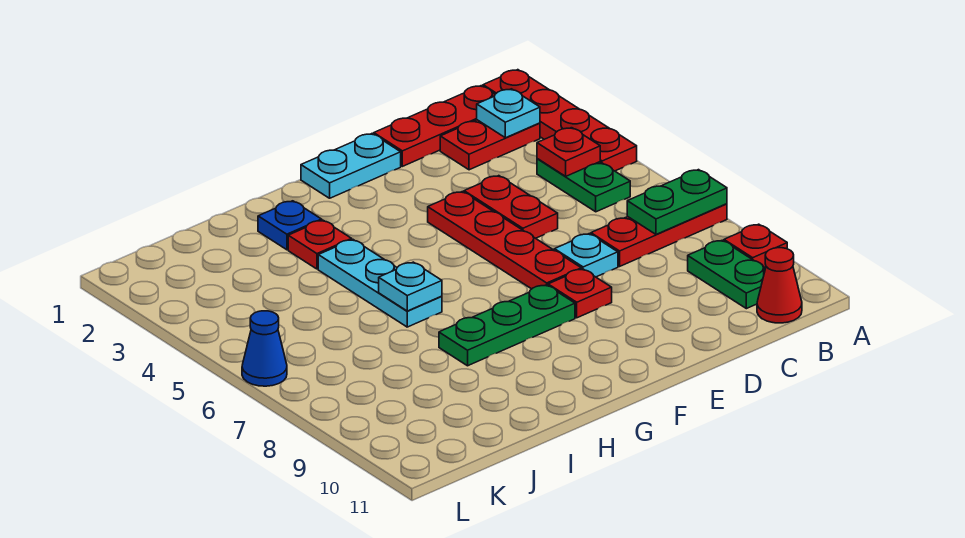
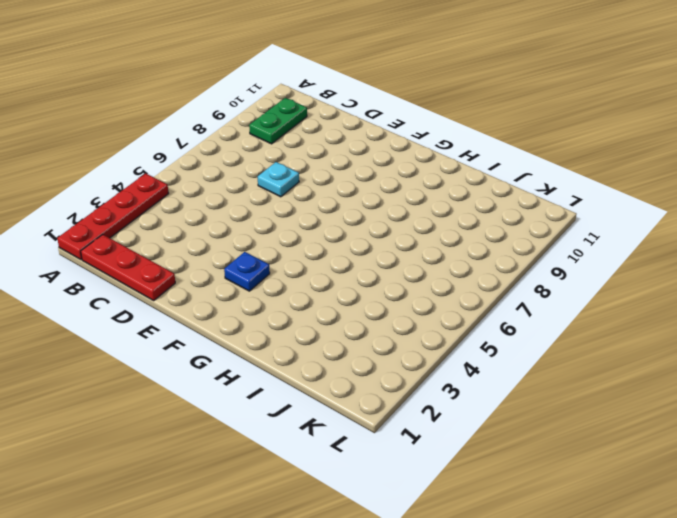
blue 1x1 plate [224,252,270,291] -> blue 1x1 plate moved to [258,201,322,250]
none -> red 1x3 plate [591,204,727,266]
none -> red 1x1 plate [724,224,787,268]
none -> red 1x2 plate [440,120,540,170]

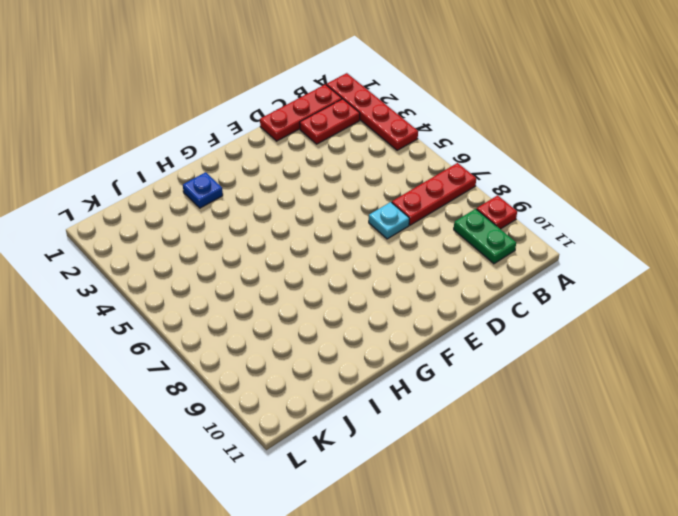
none -> green 1x2 plate [537,159,630,212]
none -> red 1x1 cone [757,248,802,323]
none -> red 1x2 plate [464,176,558,238]

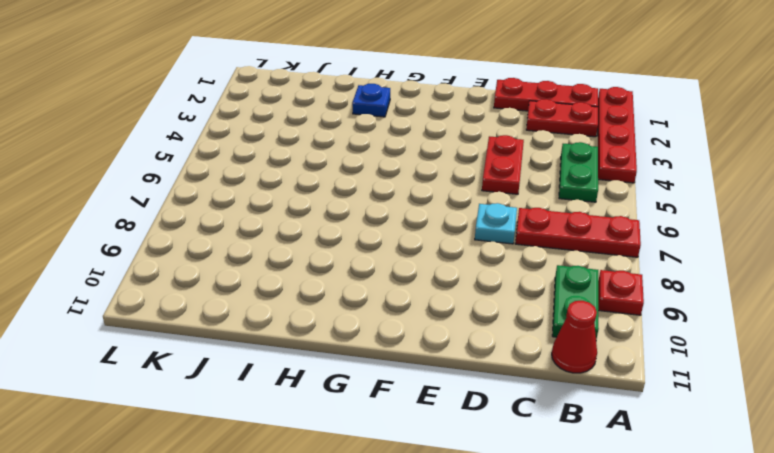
none -> cyan 1x2 plate [301,134,401,198]
none -> red 1x4 plate [428,192,581,289]
none -> red 1x1 plate [548,269,612,318]

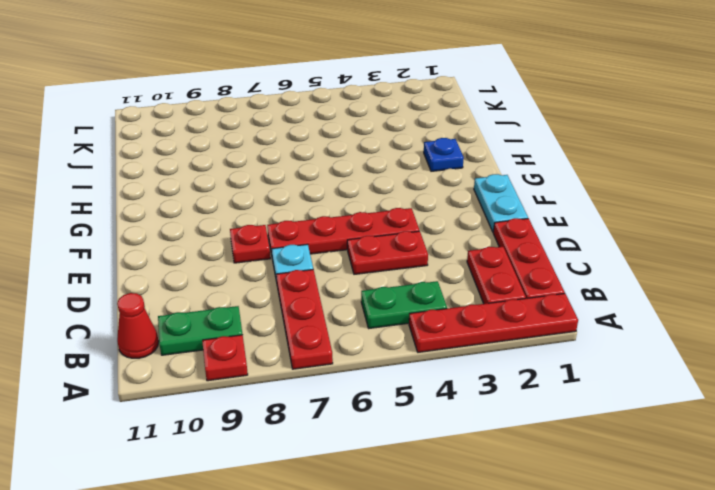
none -> green 1x3 plate [439,285,575,366]
none -> red 1x1 plate [288,220,352,269]
none -> cyan 1x3 plate [318,240,442,327]

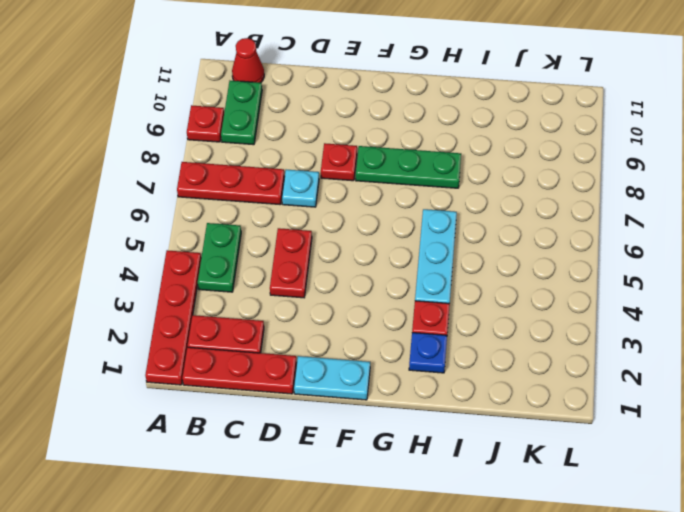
none -> red 1x4 plate [428,192,581,289]
none -> blue 1x1 cone [242,311,287,386]
none -> green 1x2 plate [627,170,727,234]

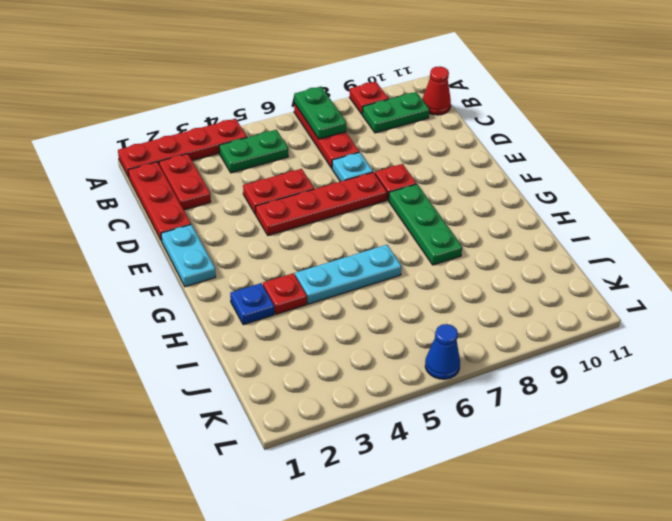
none -> cyan 1x1 plate [477,89,540,138]
none -> red 1x1 plate [537,128,600,176]
none -> cyan 1x1 plate [379,262,442,311]

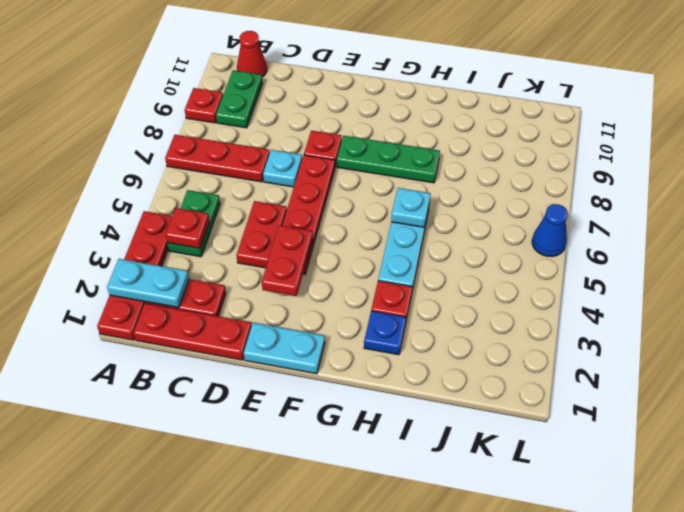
cyan 1x2 plate [107,259,189,308] -> cyan 1x1 plate [477,89,540,138]
red 1x2 plate [262,225,313,296] -> none
none -> green 1x2 plate [627,170,727,234]

